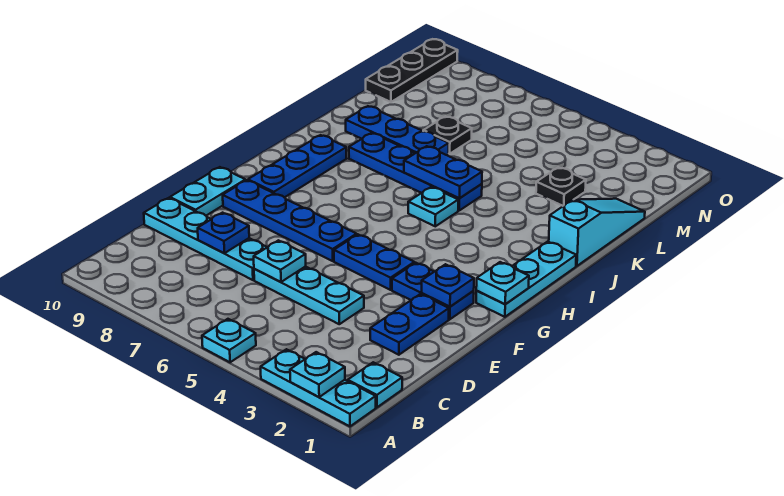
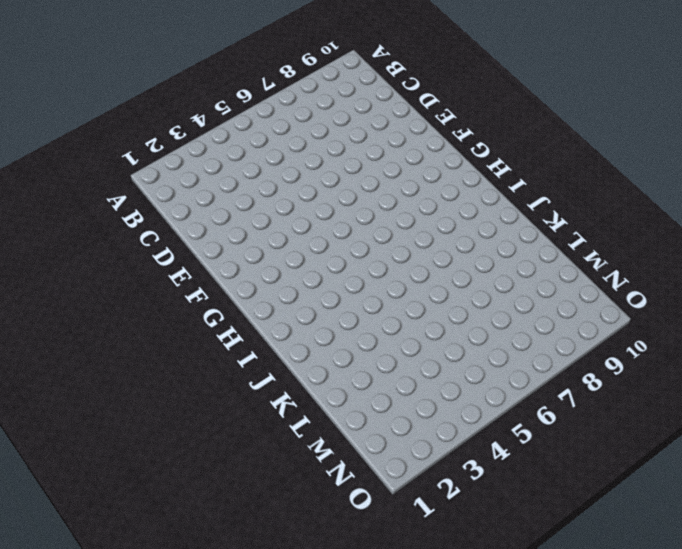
none -> cyan 1x3 plate [261,349,376,426]
none -> cyan 1x1 plate [202,319,256,362]
none -> cyan 1x1 plate [348,362,402,407]

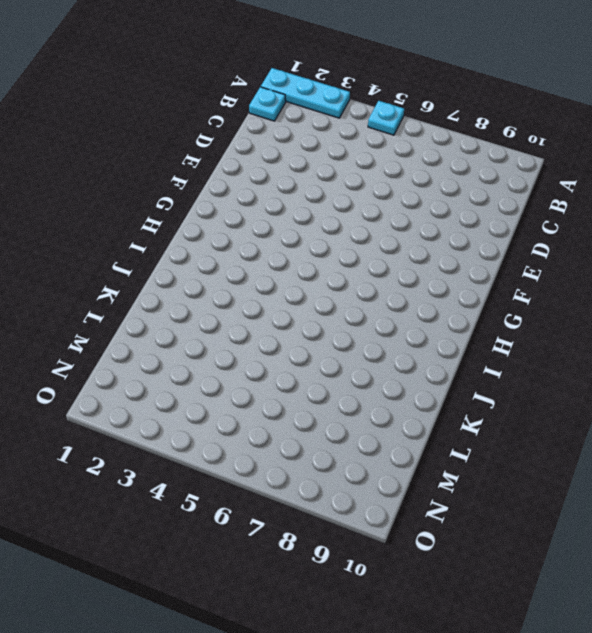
none -> blue 1x2 plate [370,294,449,355]
none -> cyan 1x3 plate [254,266,364,324]
none -> cyan 1x4 plate [144,198,267,280]

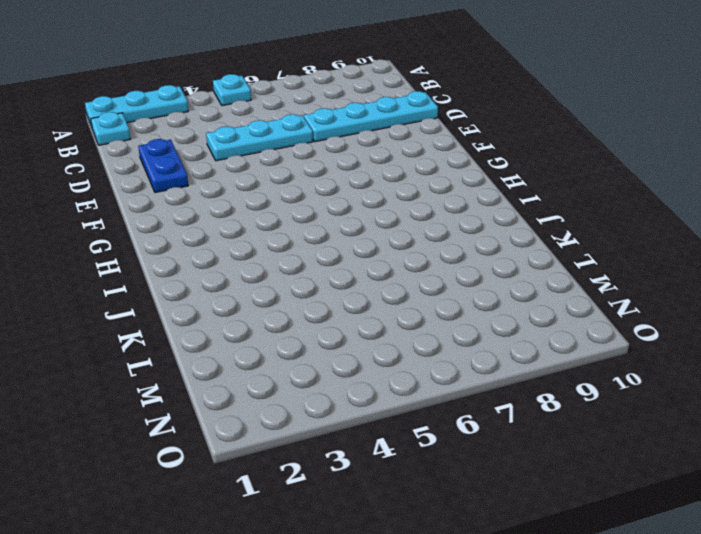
none -> cyan 1x2 plate [170,167,245,216]
none -> blue 1x2 plate [392,263,474,319]
none -> blue 1x2 plate [334,235,414,290]

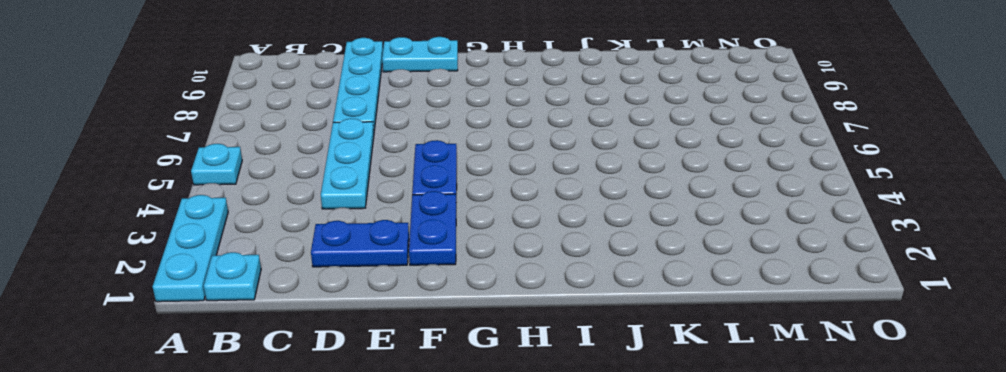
none -> blue 1x4 plate [223,180,357,261]
none -> cyan 1x3 plate [476,242,576,317]
none -> blue 1x3 plate [248,135,347,198]

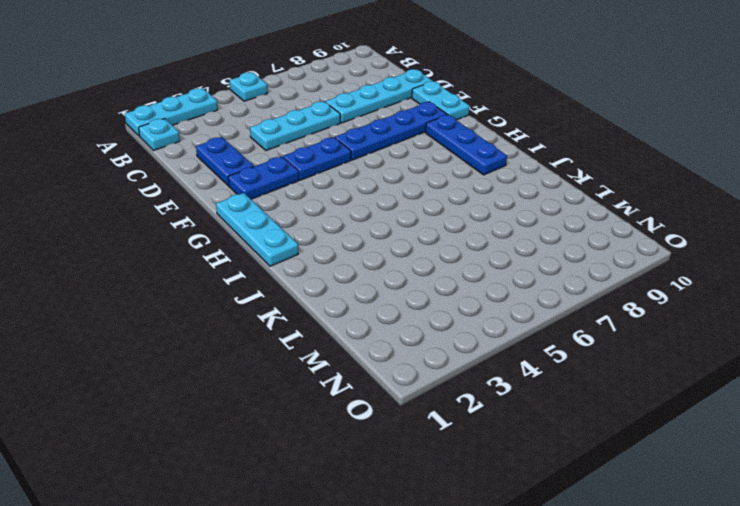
none -> cyan 1x1 plate [408,187,458,226]
none -> cyan 1x3 slope [549,199,645,266]
none -> blue 1x4 plate [349,133,482,210]

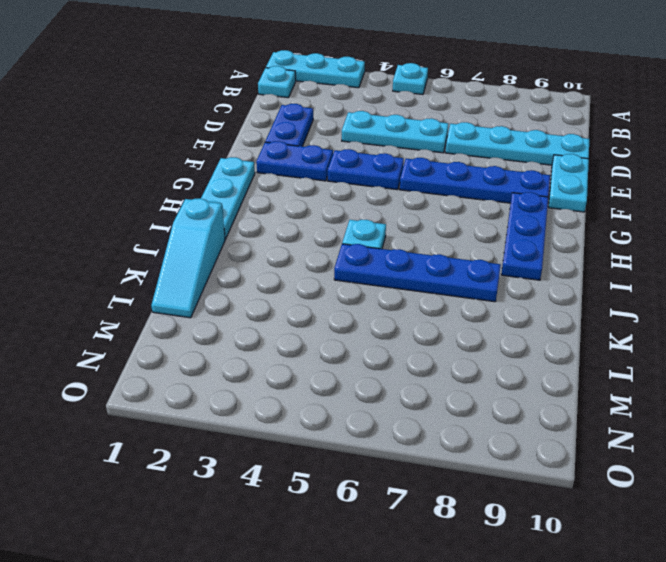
none -> blue 1x3 plate [346,106,449,155]
none -> black 1x1 plate [536,167,586,206]
none -> black 1x1 plate [423,116,472,154]

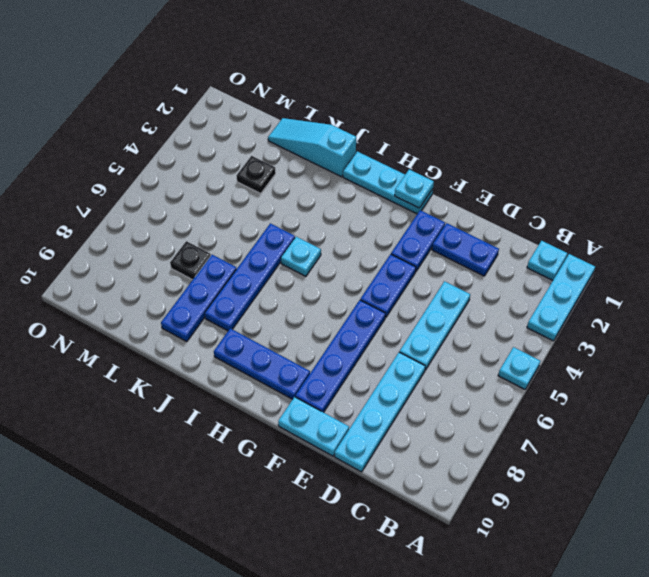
none -> black 1x3 plate [366,39,458,102]
none -> cyan 1x1 plate [290,352,345,397]
none -> cyan 1x1 plate [254,240,306,282]

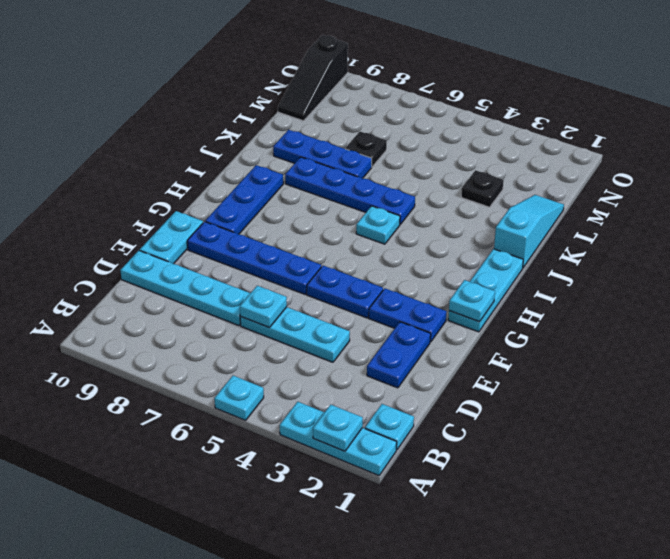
black 1x3 slope [278,35,348,121] -> black 1x3 plate [366,39,458,102]
none -> blue 1x1 plate [198,213,249,253]
none -> blue 1x1 plate [422,264,474,307]
none -> blue 1x2 plate [404,146,482,198]

